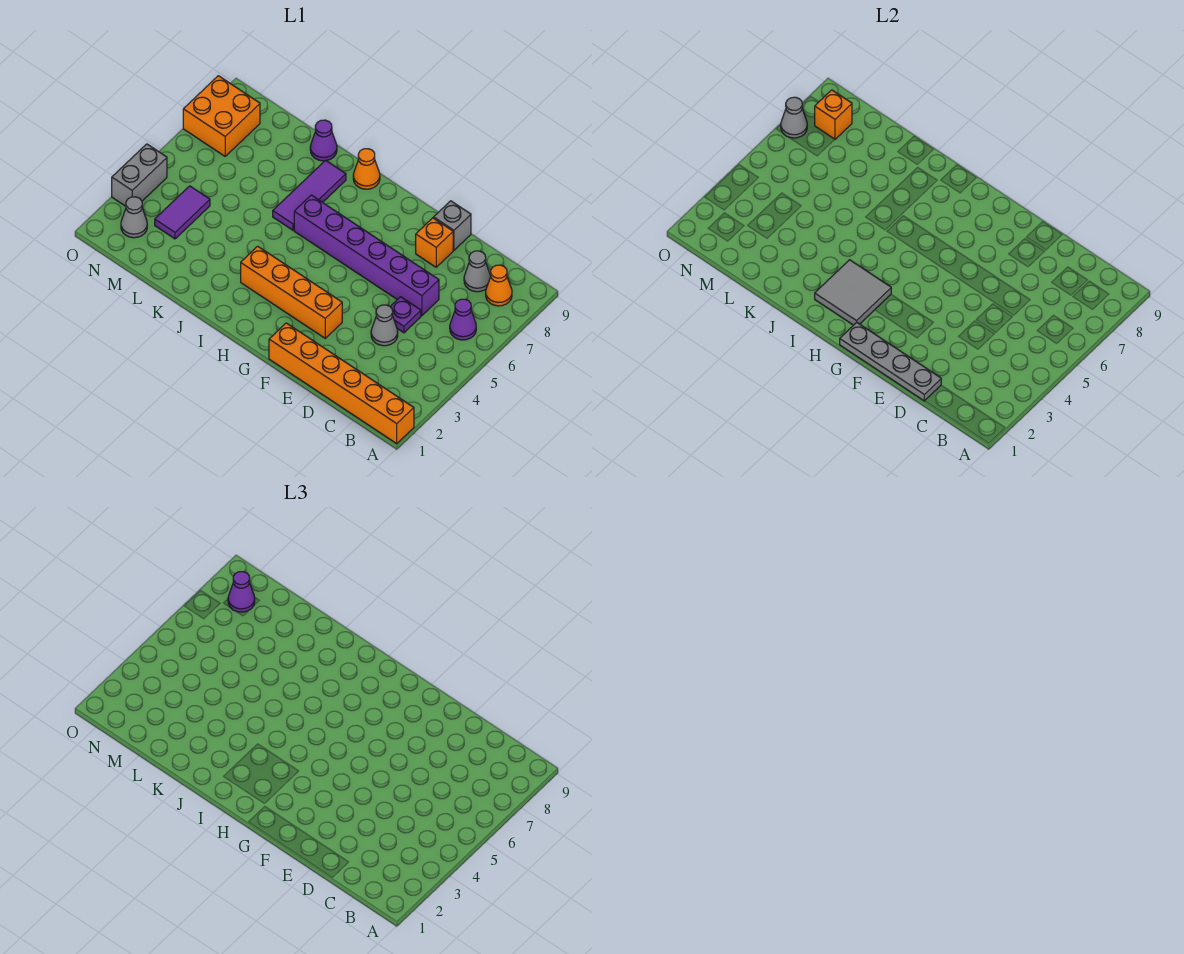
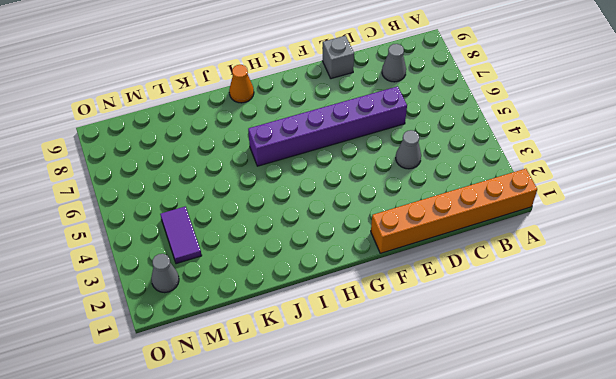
none -> purple 1x1 cone [450,299,476,340]
none -> orange 1x1 cone [486,265,512,306]
none -> purple 1x1 plate [390,297,421,333]

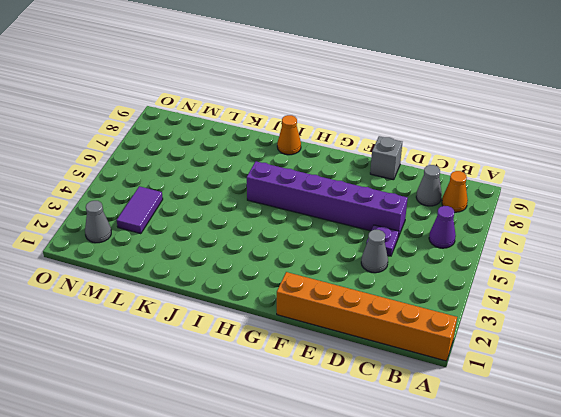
none -> orange 1x1 brick [416,218,453,267]
none -> orange 1x4 brick [241,246,342,338]
none -> purple 1x3 tile [273,160,346,230]

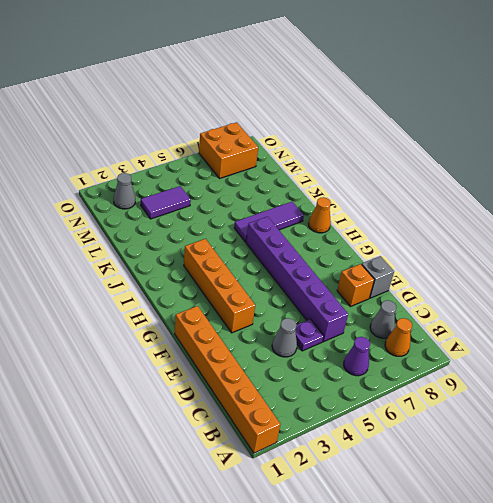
none -> purple 1x1 cone [310,120,337,161]
none -> grey 1x2 brick [112,144,167,206]
none -> grey 1x4 plate [840,322,941,401]

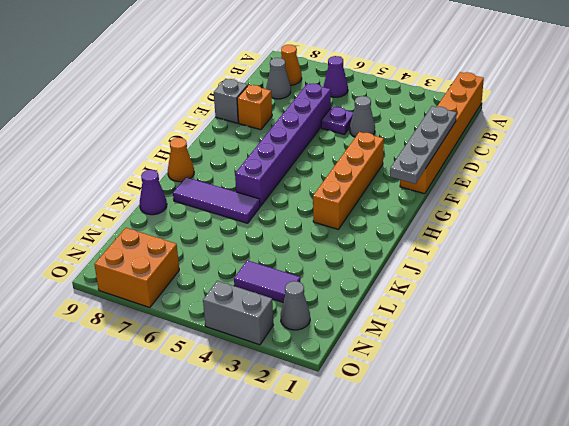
none -> grey 2x2 tile [815,260,891,325]
none -> orange 1x1 brick [815,90,852,139]
none -> grey 1x1 cone [781,97,807,138]

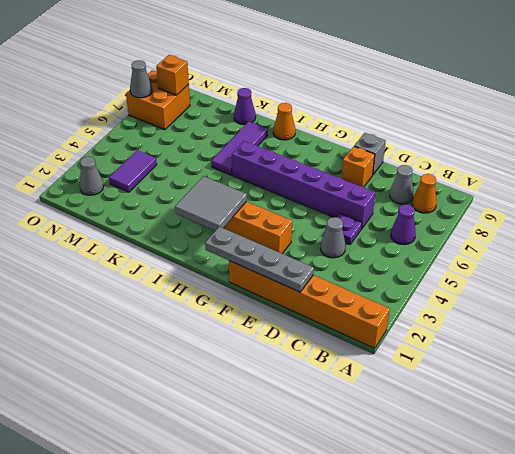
none -> grey 1x2 brick [112,144,167,206]
none -> purple 1x1 cone [228,572,255,612]

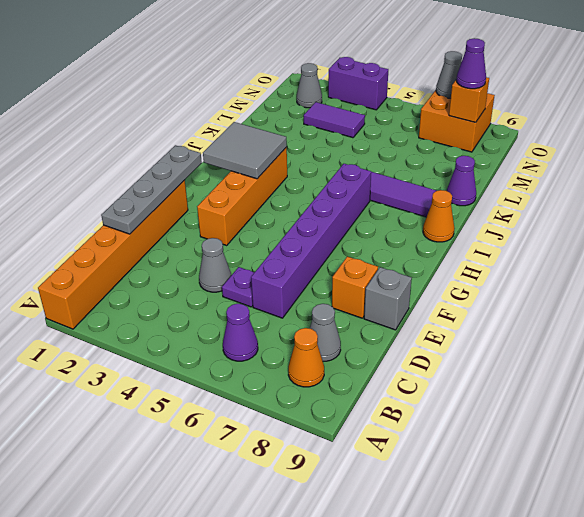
purple 1x2 brick [328,57,388,110] -> grey 1x2 brick [112,144,167,206]

